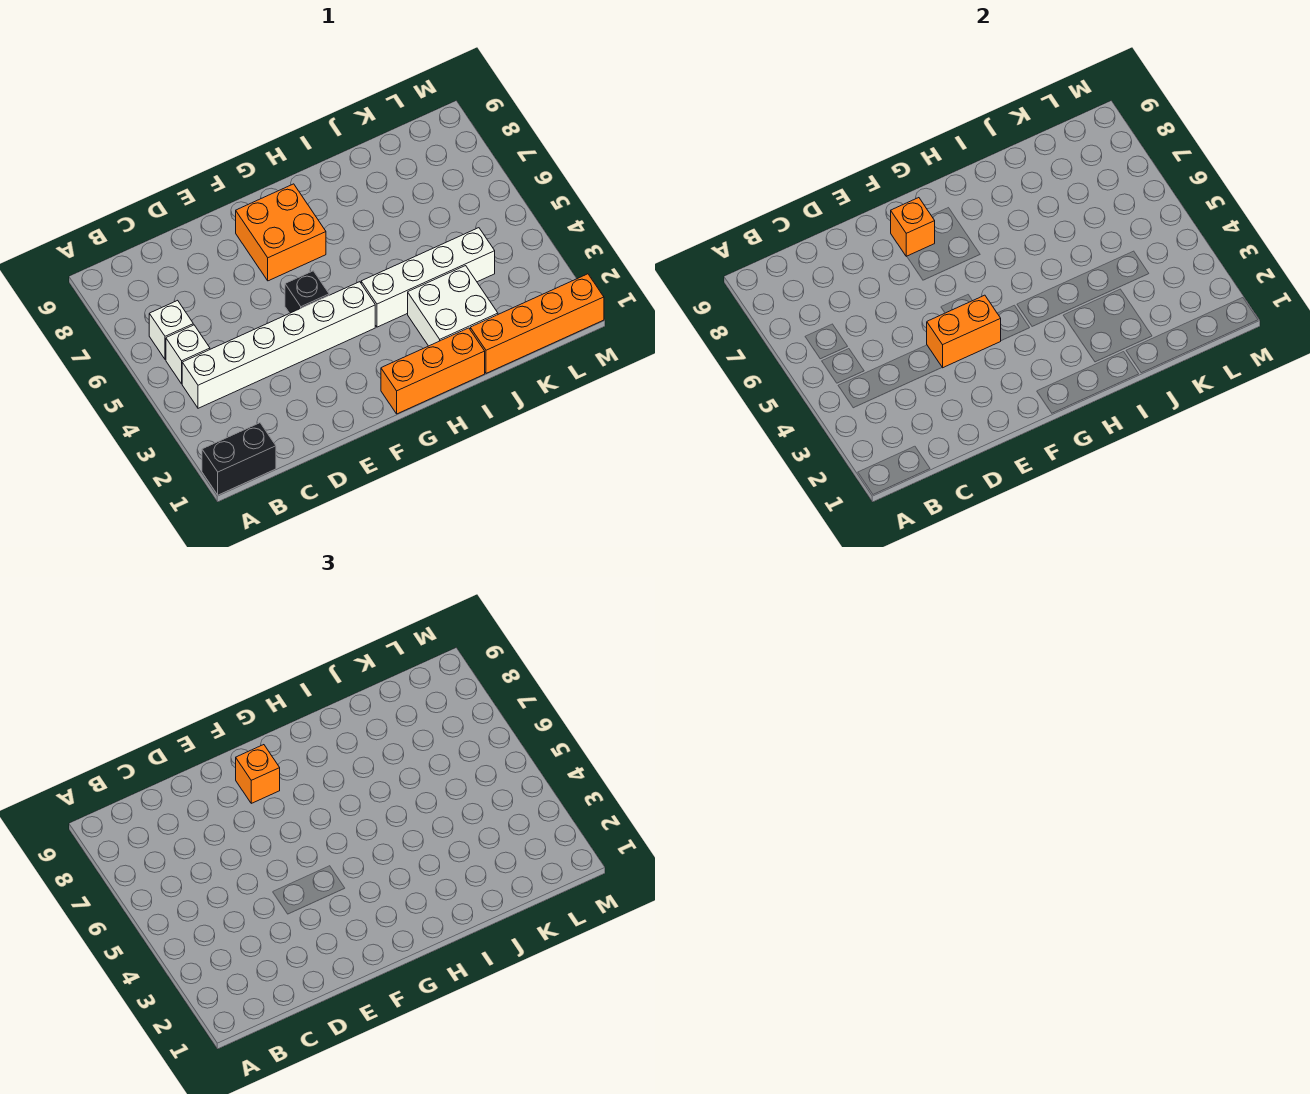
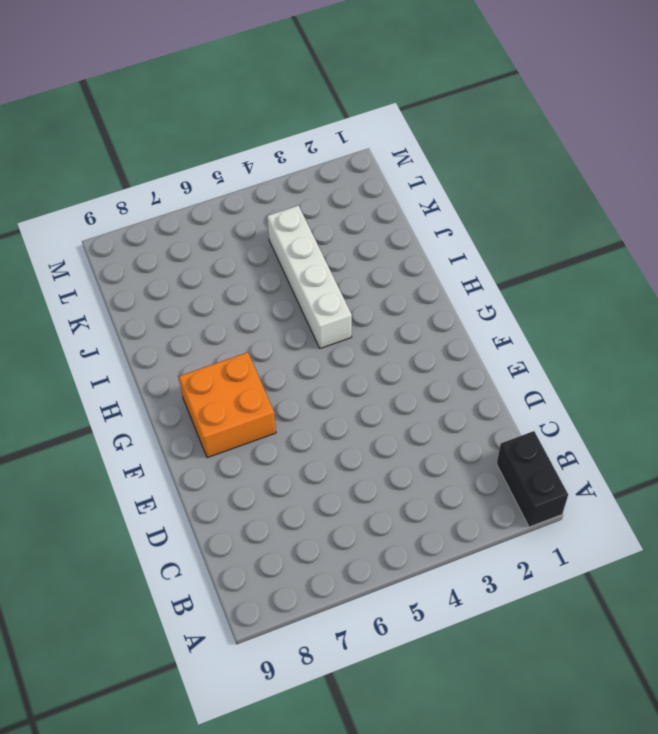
none -> white 1x6 brick [182,282,375,408]
none -> white 1x1 brick [166,325,210,384]
none -> white 1x1 brick [149,300,193,359]

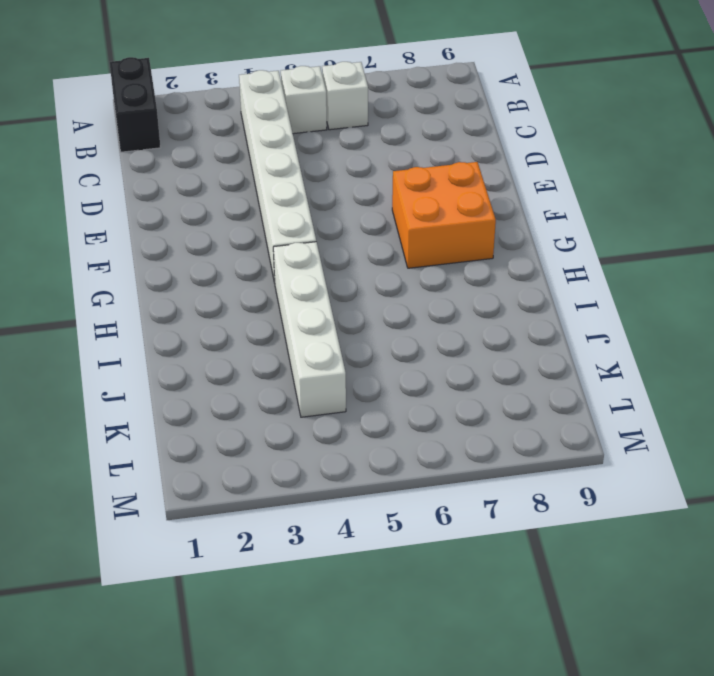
none -> black 1x1 brick [285,271,329,313]
none -> orange 1x3 brick [381,328,485,414]
none -> white 2x2 brick [408,266,498,346]

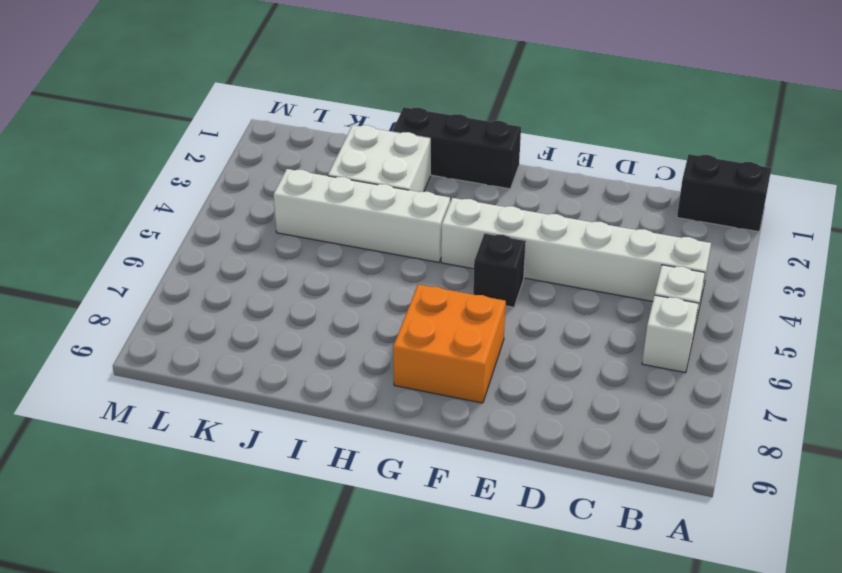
black 1x3 brick [393,107,521,189] -> orange 1x3 brick [381,328,485,414]
none -> orange 1x4 brick [470,274,604,373]
none -> orange 1x2 brick [927,295,1001,368]
none -> orange 1x1 brick [891,198,935,256]

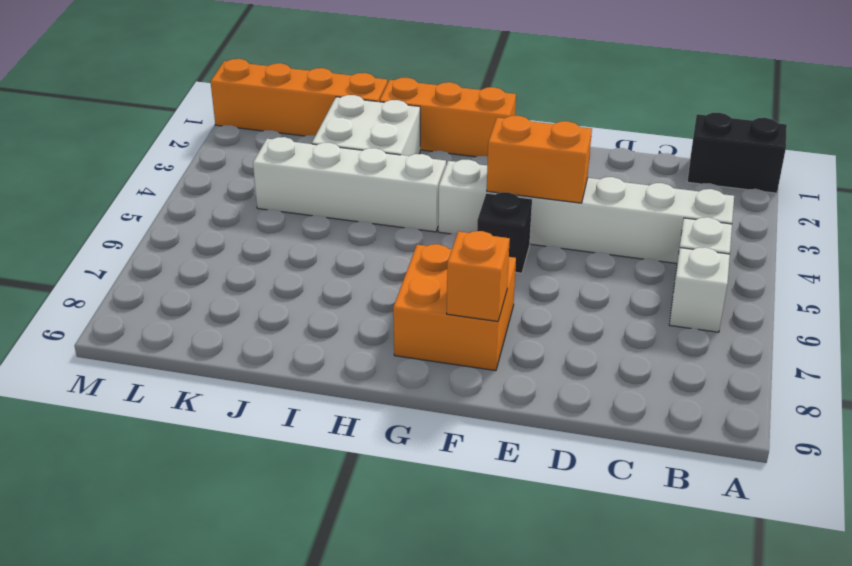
none -> orange 1x1 brick [236,745,280,803]

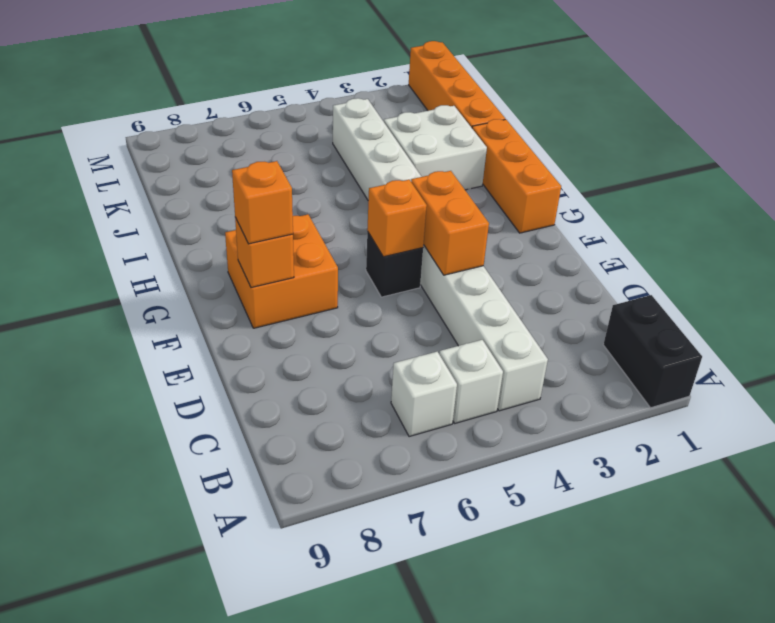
orange 1x1 brick [367,180,427,257] -> none

